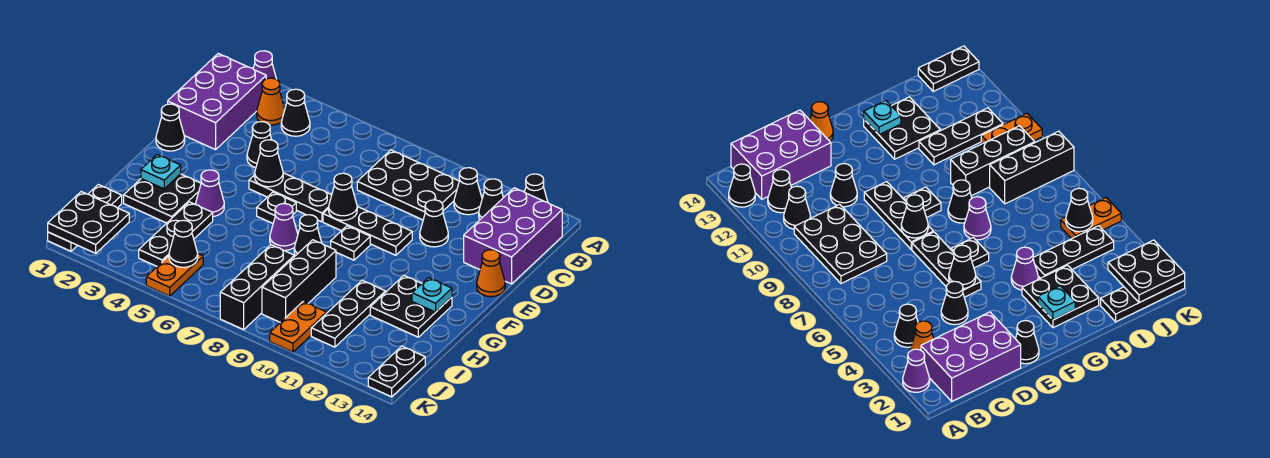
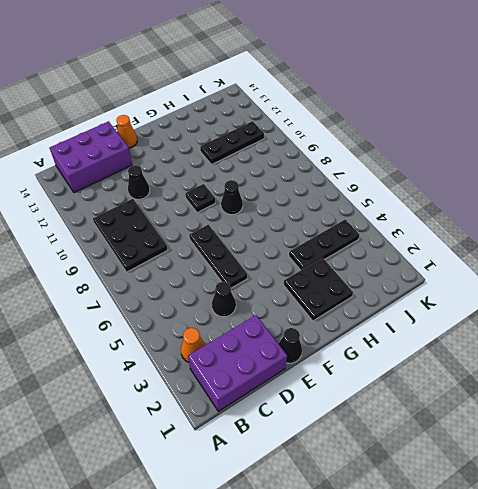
none -> purple 1x1 cone [253,51,276,79]
none -> black 1x1 cone [525,174,548,202]
none -> black 1x1 cone [281,89,310,136]
none -> black 1x1 cone [454,168,482,215]

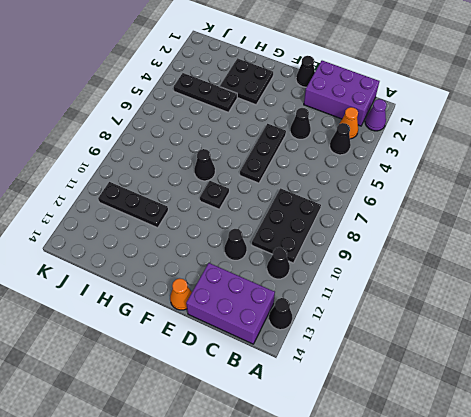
none -> black 1x1 cone [479,179,503,220]
none -> black 1x3 plate [323,207,412,255]
none -> black 1x1 plate [257,192,296,223]
none -> purple 1x1 cone [196,170,224,217]

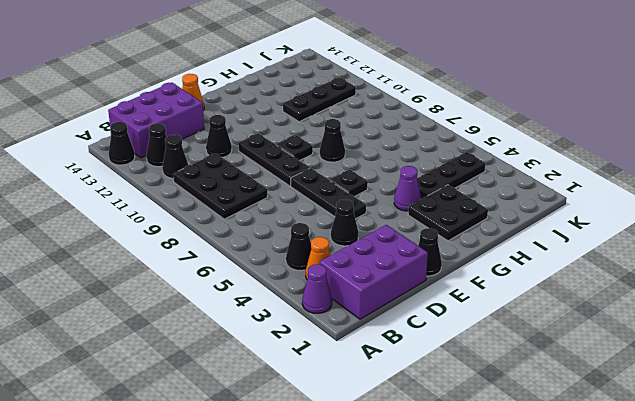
none -> purple 1x1 cone [270,204,298,250]
none -> black 2x2 plate [370,276,452,337]
none -> black 1x3 brick [262,240,336,323]
none -> black 1x3 plate [48,185,122,251]

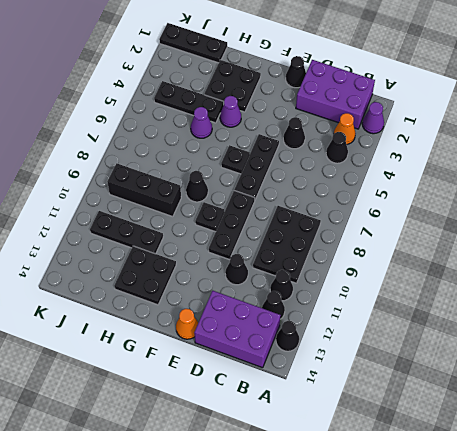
purple 1x1 cone [191,107,212,138] -> purple 1x1 cone moved to [270,204,298,250]
none -> black 1x3 brick [220,245,294,330]
none -> orange 1x2 plate [146,254,203,296]
none -> orange 1x2 plate [270,301,327,352]
none -> black 1x2 plate [368,346,425,397]

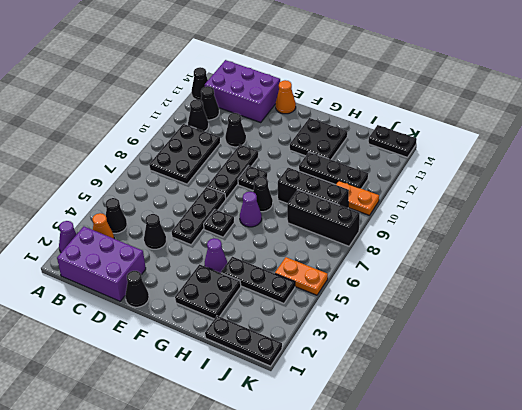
none -> black 1x1 cone [255,140,283,187]
none -> black 1x1 cone [329,173,357,220]
none -> cyan 1x1 plate [141,154,181,189]
none -> cyan 1x1 plate [412,278,452,312]

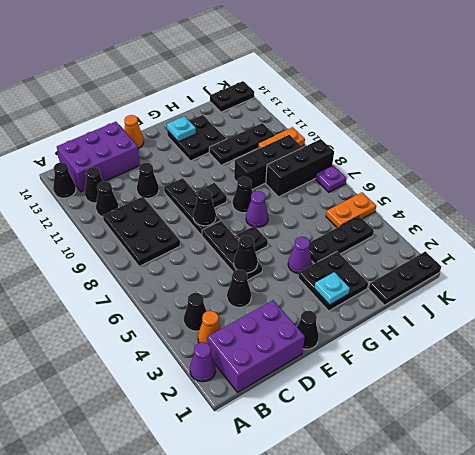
purple 1x1 plate [316,165,347,192] -> none
none -> black 2x2 plate [48,192,129,253]
none -> black 1x1 cone [169,220,198,267]

